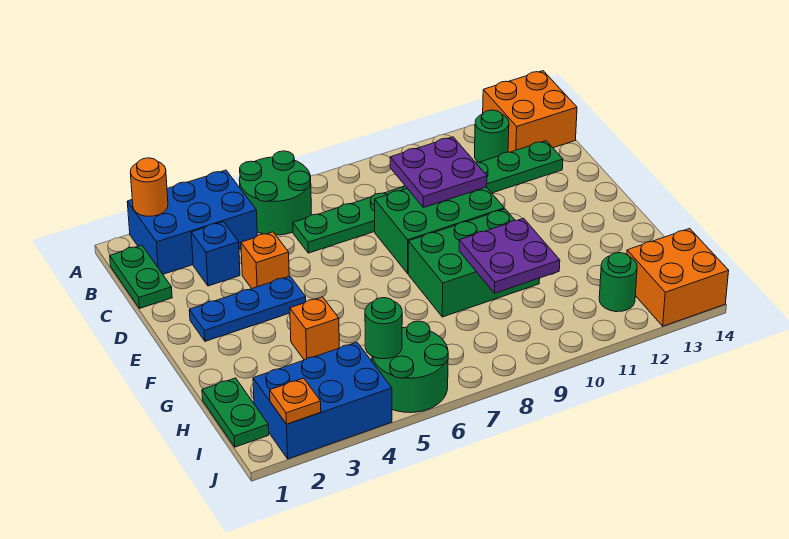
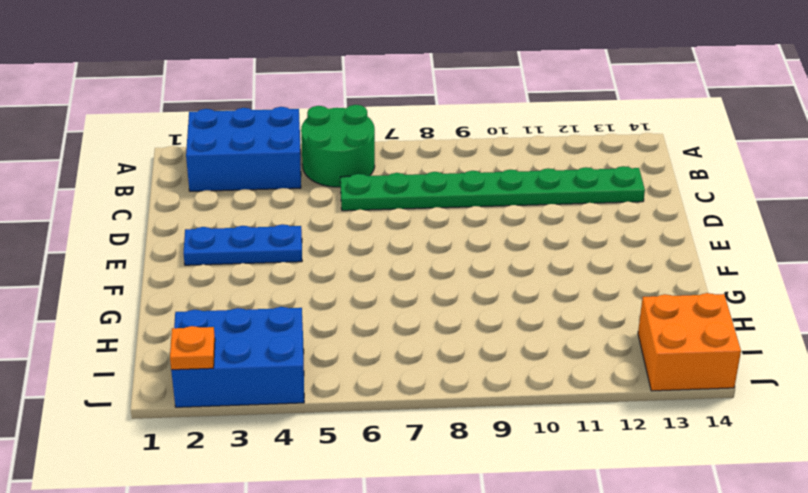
none -> orange 2x2 brick [483,71,577,152]
none -> green 1x2 plate [110,245,172,308]
none -> green 1x1 round brick [475,110,509,162]

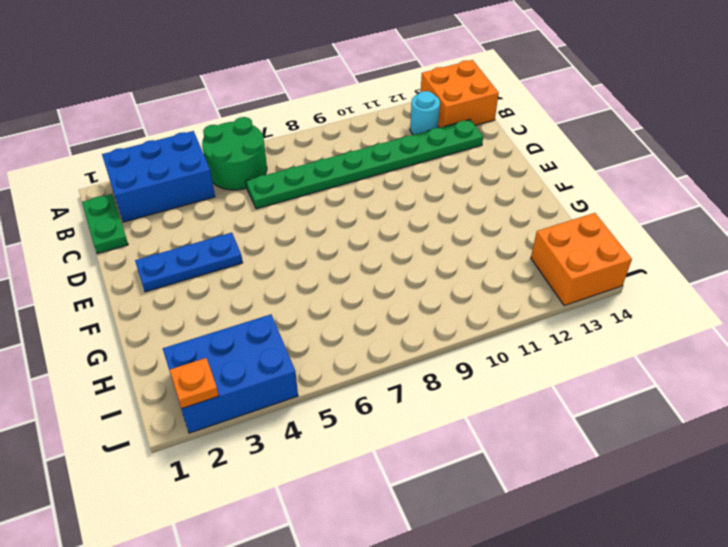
cyan 1x1 round brick [410,91,440,135] -> green 1x1 round brick [475,110,509,162]
none -> blue 1x1 brick [191,222,240,286]
none -> orange 1x1 brick [241,232,289,288]
none -> green 2x3 brick [374,187,504,273]

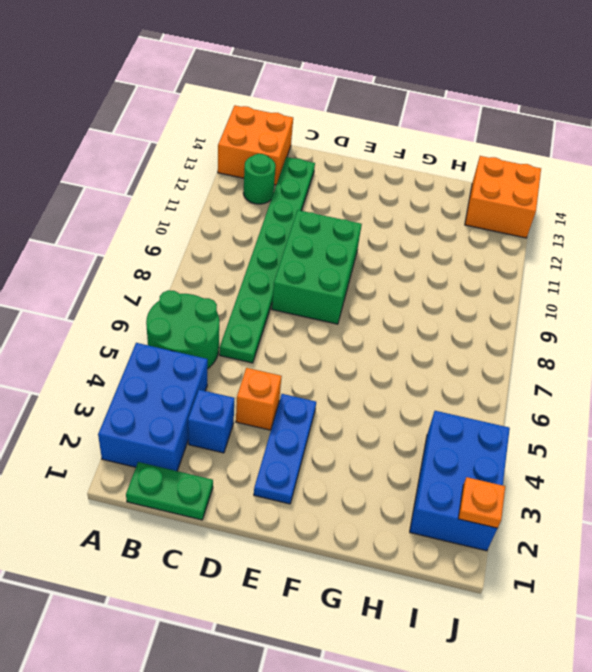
none -> green 2x3 brick [408,209,540,317]
none -> orange 1x1 brick [290,297,339,360]
none -> green 1x2 plate [202,378,269,447]

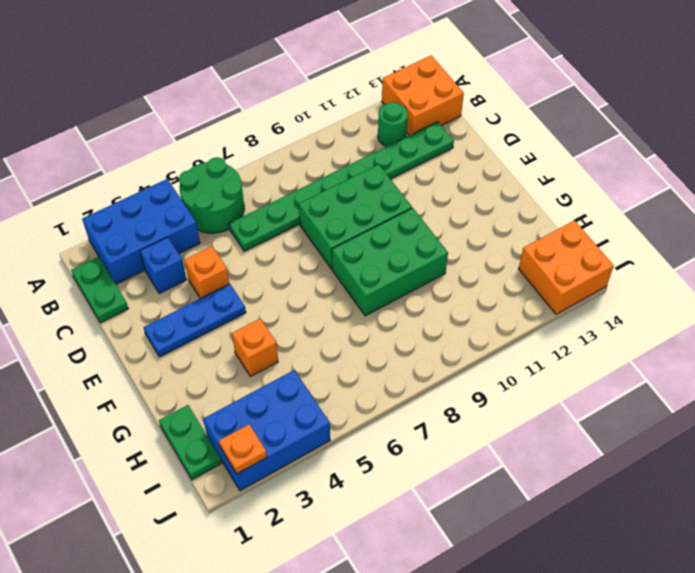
none -> green 2x2 round brick [372,321,448,413]
none -> green 1x1 round brick [599,253,637,312]
none -> orange 1x1 round brick [130,158,168,216]

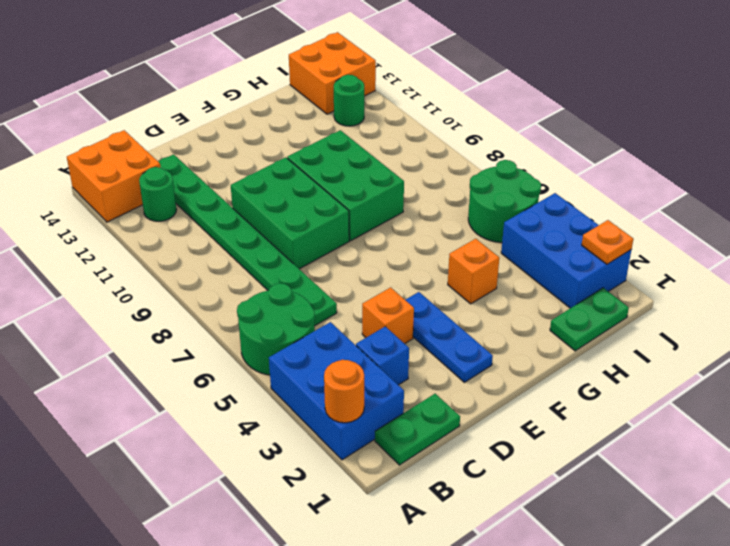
none -> purple 2x2 plate [390,137,487,208]
none -> purple 2x2 plate [459,218,560,293]
none -> green 1x1 round brick [365,298,402,359]

